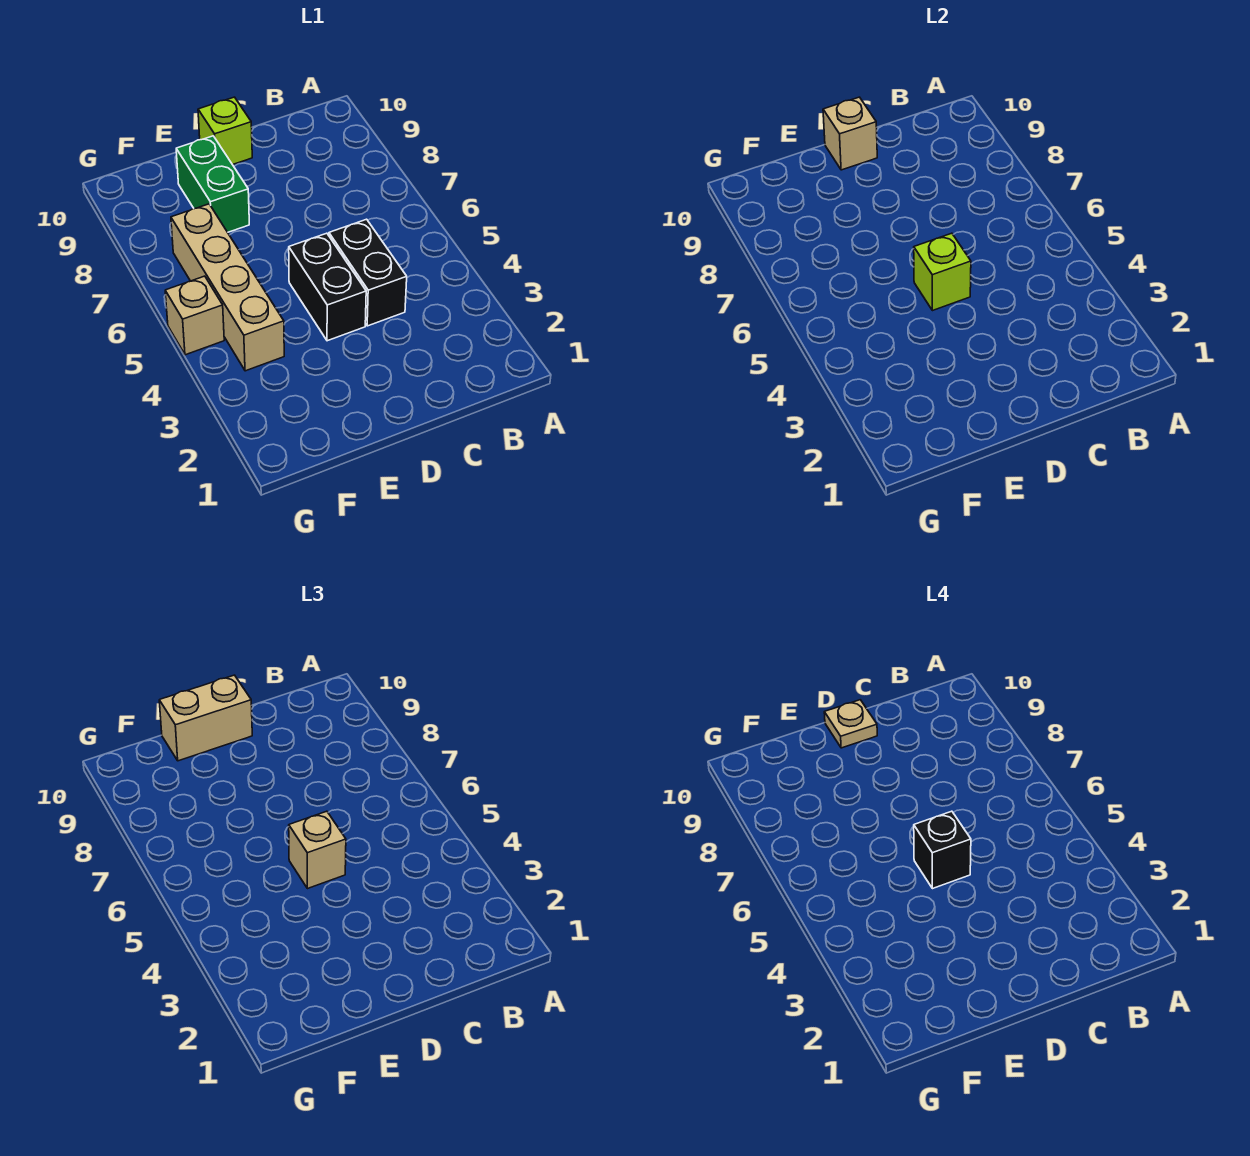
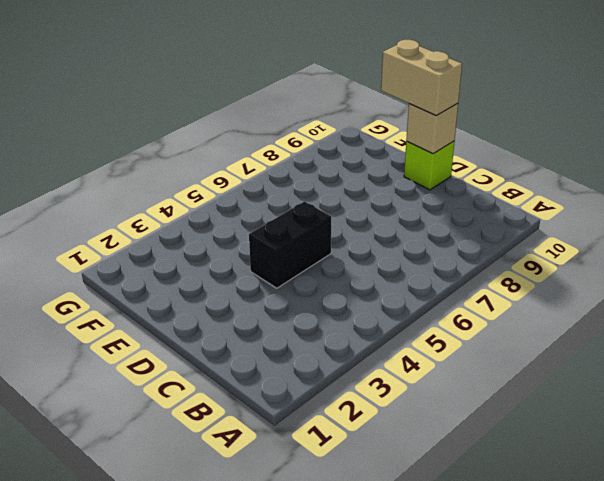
none -> black 1x2 brick [329,219,407,326]
none -> green 1x2 brick [176,136,249,232]
none -> tan 1x4 brick [171,204,284,371]

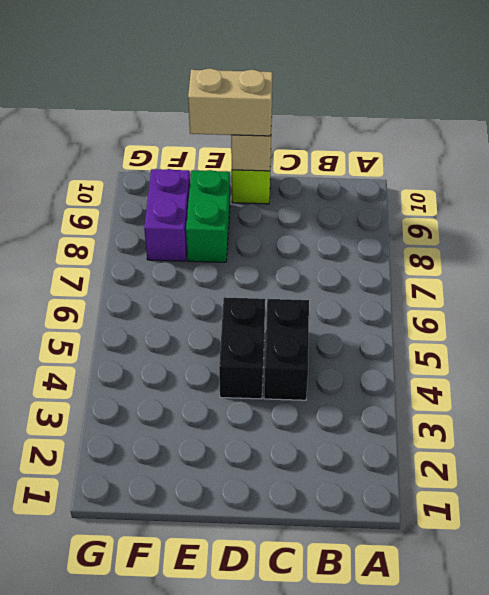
purple 1x2 brick [144,169,190,261] -> none
none -> tan 1x4 brick [171,204,284,371]
none -> tan 1x1 brick [165,276,224,355]
none -> lime 1x1 brick [914,233,971,311]

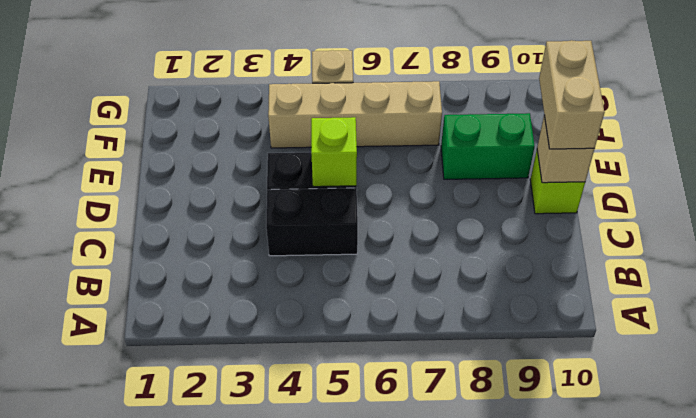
none -> tan 1x1 brick [289,811,346,889]
none -> black 1x1 brick [914,811,971,889]
none -> tan 1x1 plate [824,700,877,748]

